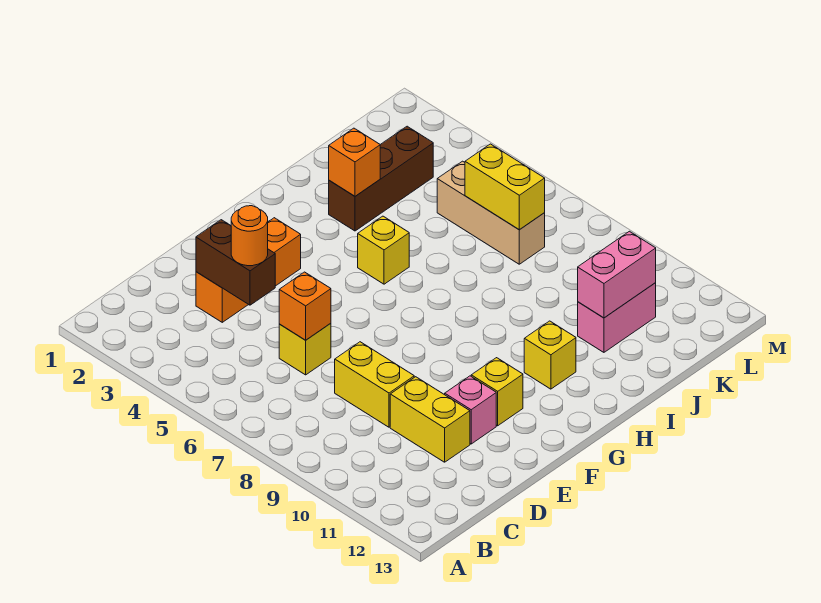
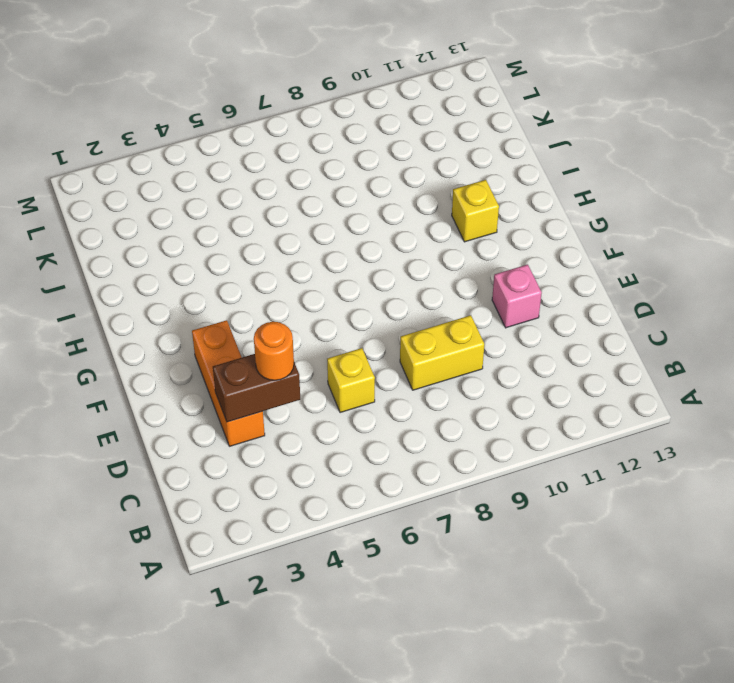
none -> yellow 1x2 brick [390,377,470,462]
none -> yellow 1x1 brick [471,358,523,426]
none -> yellow 1x1 brick [358,216,409,284]

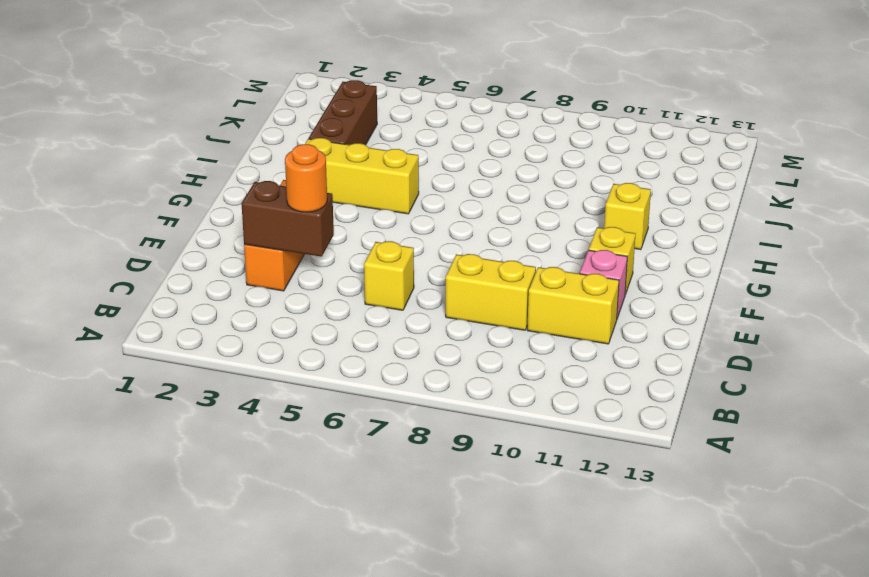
yellow 1x3 brick [305,138,419,214] -> yellow 1x1 brick [358,216,409,284]
none -> pink 1x2 brick [578,283,656,352]
none -> tan 1x3 brick [437,161,545,264]
none -> orange 1x1 brick [279,272,331,340]

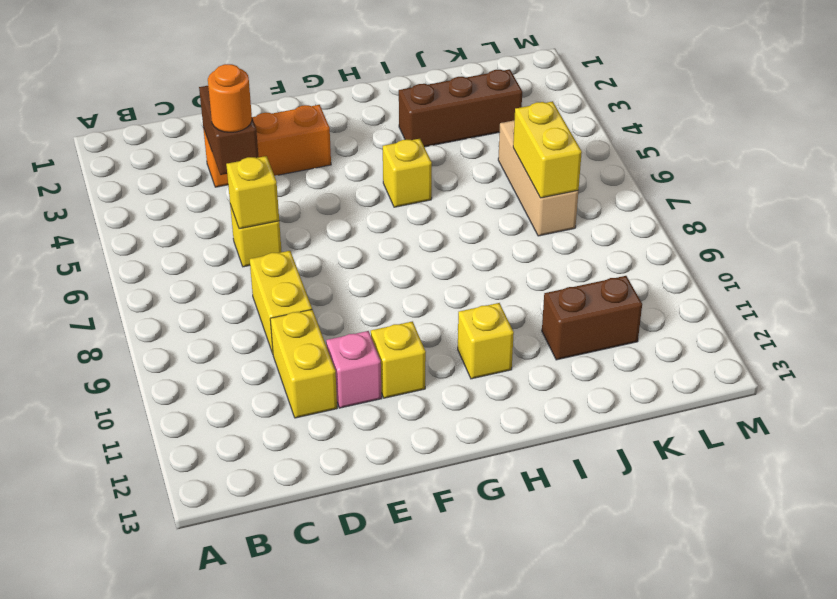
yellow 1x1 brick [226,156,279,229] -> orange 1x1 brick [279,272,331,340]
brown 1x2 brick [542,276,642,360] -> pink 1x2 brick [578,283,656,352]
none -> orange 1x1 brick [329,128,380,196]
none -> pink 1x2 brick [578,231,656,318]

